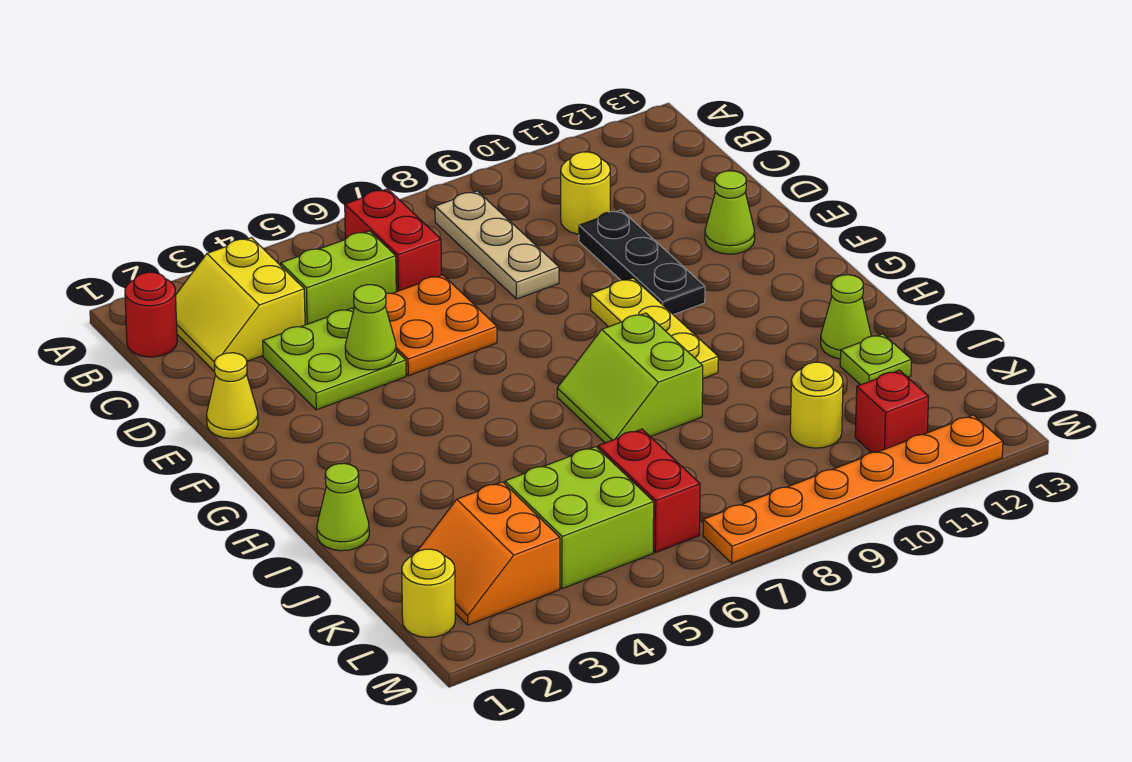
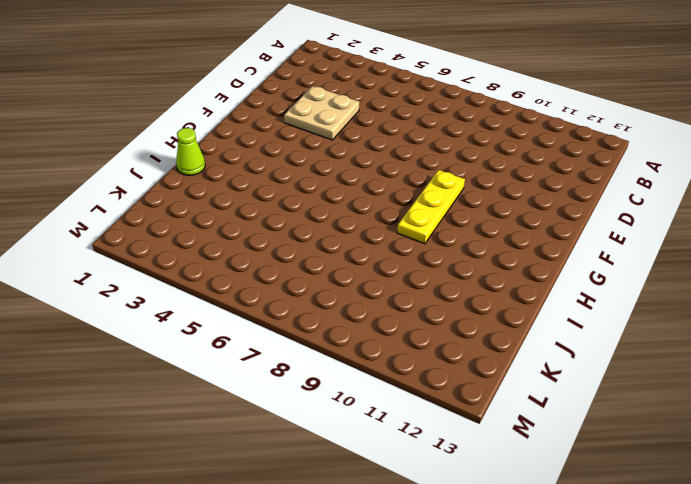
tan 2x2 plate [284,86,359,140] -> lime 2x2 plate [263,308,406,410]
none -> red 1x1 round brick [125,272,177,357]
none -> yellow 2x2 slope [176,238,305,372]
none -> red 1x2 brick [345,189,441,292]

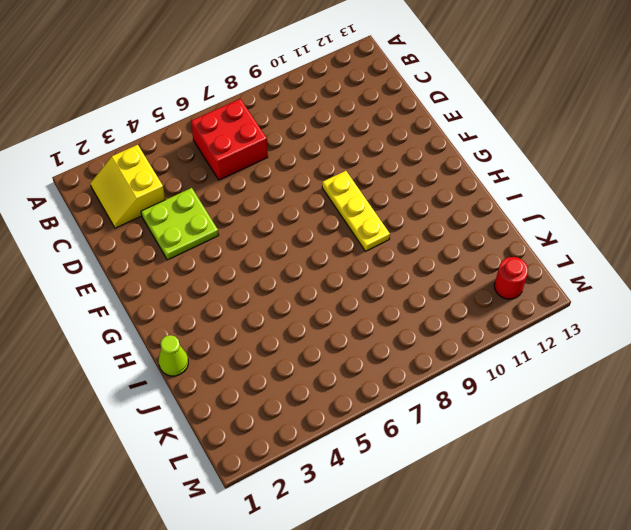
red 2x2 brick [191,99,268,180] -> red 1x2 brick [345,189,441,292]
red 1x1 round brick [494,257,528,299] -> red 1x1 round brick moved to [125,272,177,357]
none -> tan 1x3 plate [435,191,559,299]
none -> lime 1x2 brick [281,231,396,325]
none -> yellow 1x1 round brick [561,152,610,234]

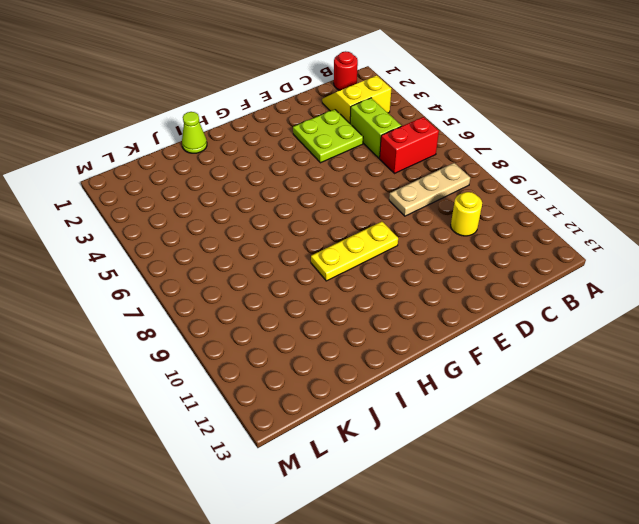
none -> orange 2x2 plate [385,275,497,376]
none -> black 1x3 plate [579,210,705,315]
none -> yellow 1x1 cone [207,353,258,438]

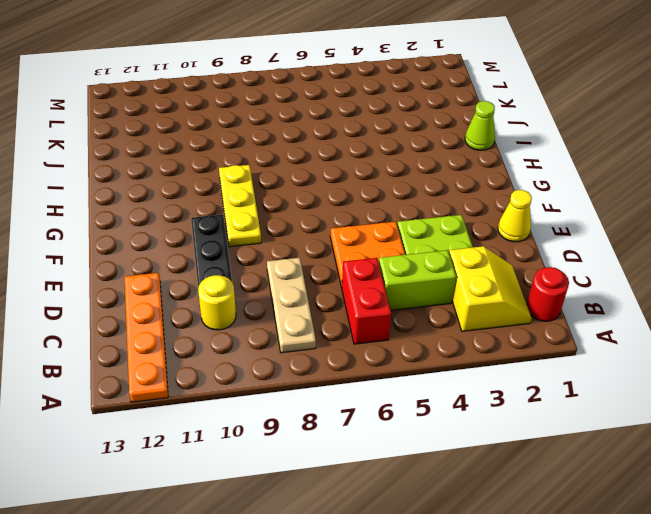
orange 1x4 plate [125,273,168,402] -> none
none -> lime 1x1 cone [705,171,755,254]
none -> lime 2x2 slope [557,313,703,443]
none -> lime 1x1 cone [821,275,871,359]

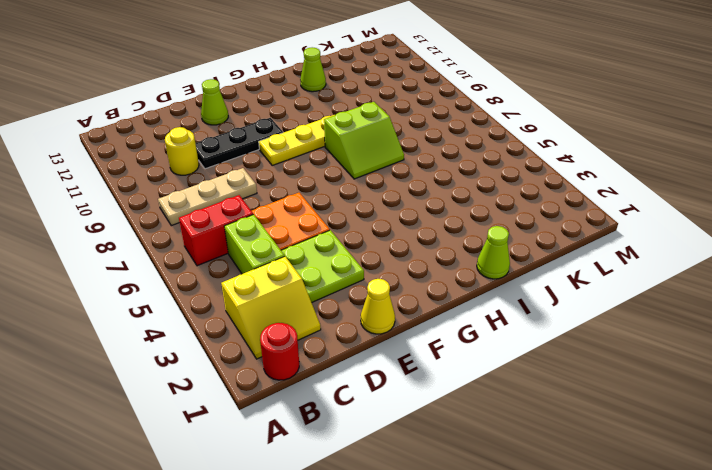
none -> lime 1x1 plate [840,334,911,385]
none -> orange 2x2 slope [417,482,560,625]
none -> lime 2x2 brick [505,447,654,589]

